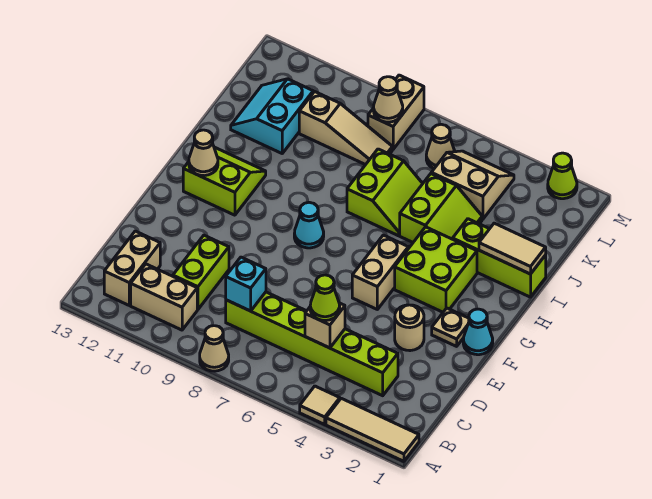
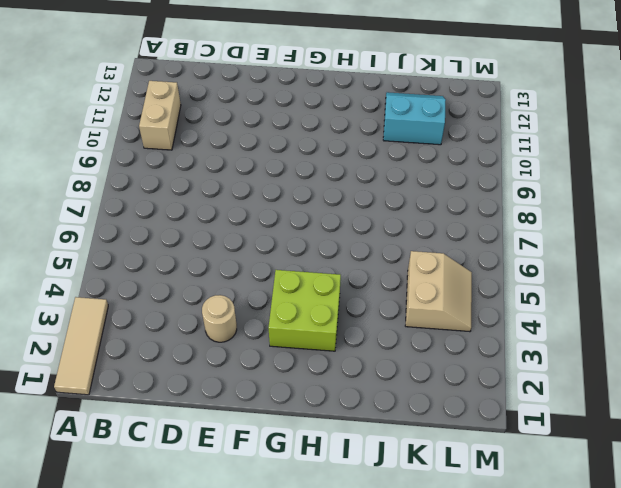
none -> tan 1x1 tile [300,386,340,424]
none -> tan 1x1 cone [200,326,229,371]
none -> tan 1x2 brick [104,231,160,305]

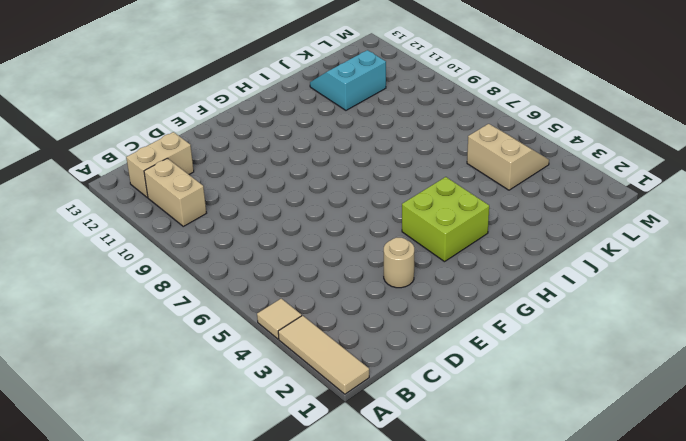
none -> tan 1x1 cone [200,326,229,371]
none -> lime 1x6 brick [226,292,398,396]
none -> lime 1x2 brick [173,235,229,310]

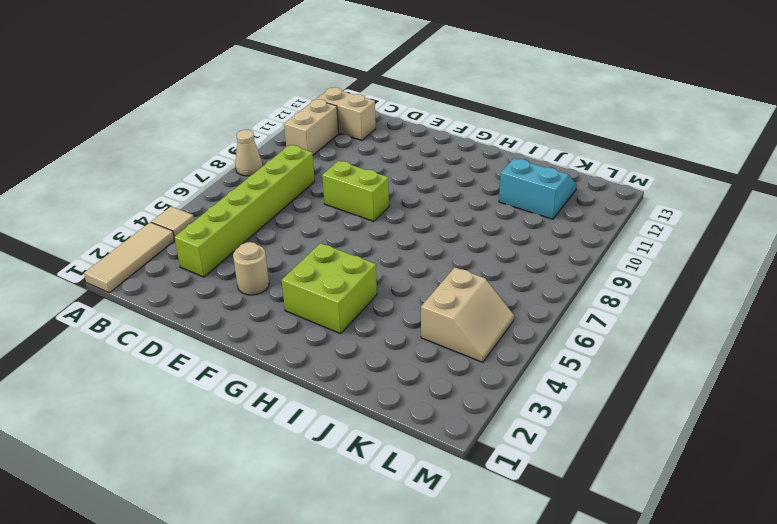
lime 1x2 brick [322,161,389,221] -> lime 1x2 brick moved to [173,235,229,310]
none -> cyan 1x1 cone [463,309,493,355]
none -> tan 1x1 plate [432,308,469,346]
none -> tan 1x2 brick [352,235,408,309]

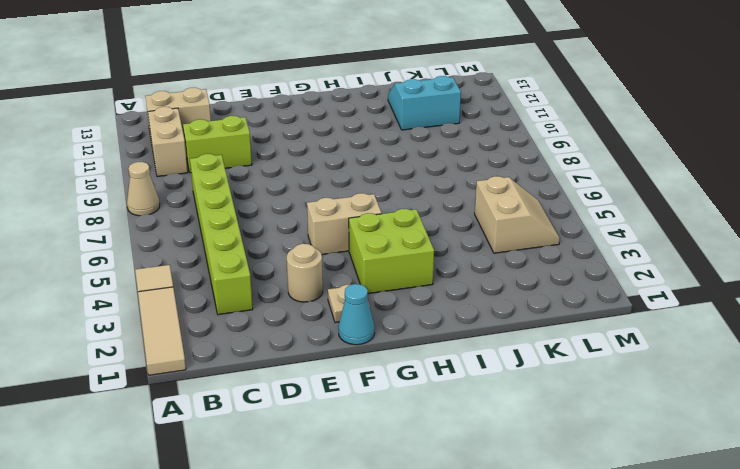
none -> cyan 1x1 cone [294,202,324,248]
none -> lime 2x2 slope [183,147,266,215]
none -> lime 1x3 brick [453,219,546,297]

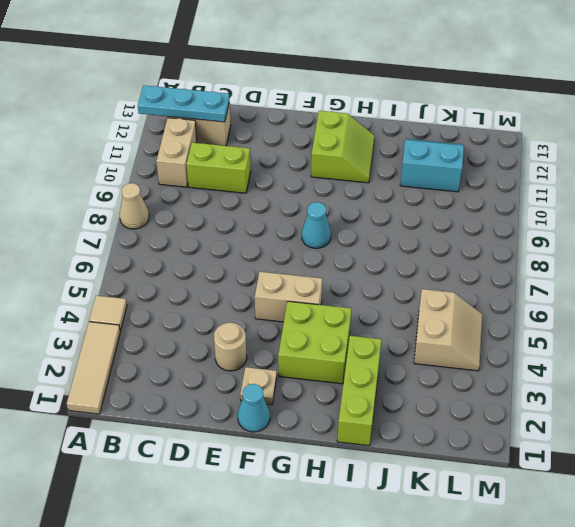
cyan 1x3 plate [138,85,229,122] -> none
none -> lime 1x6 brick [226,292,398,396]
none -> lime 2x2 slope [400,174,482,242]
none -> lime 2x2 slope [347,149,423,236]

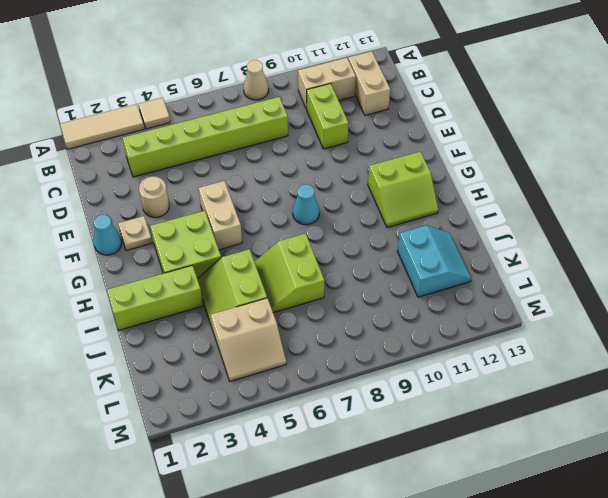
none -> tan 1x3 slope [299,92,392,165]
none -> tan 1x1 cone [426,124,455,168]
none -> tan 1x2 brick [368,75,424,149]

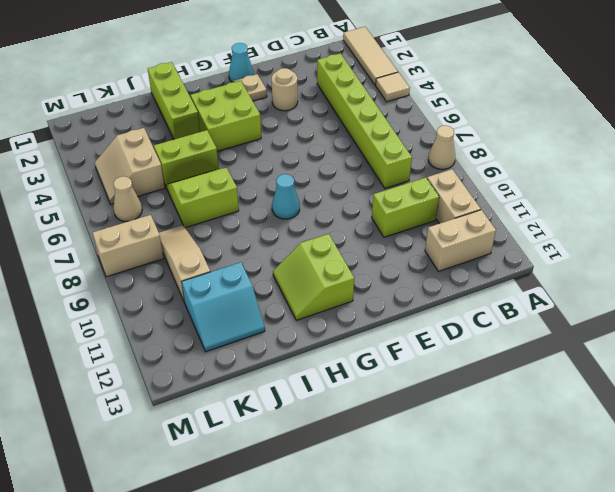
none -> tan 1x2 brick [352,235,408,309]
none -> lime 1x1 cone [548,153,577,199]
none -> tan 1x1 brick [305,303,345,348]

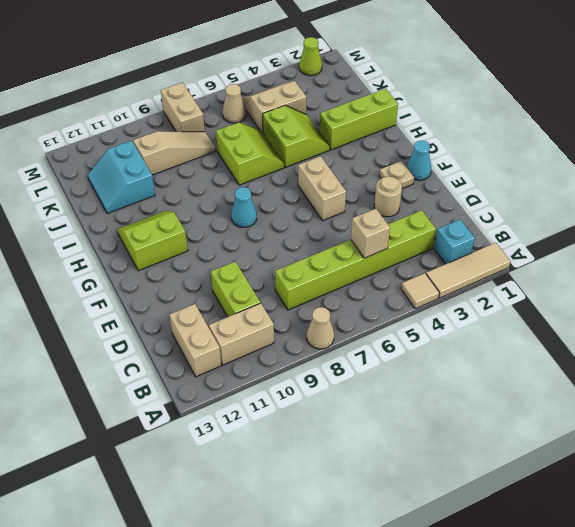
cyan 1x1 brick [434,220,475,264] -> cyan 1x1 brick moved to [226,257,266,311]
none -> lime 2x2 brick [395,227,477,312]
none -> tan 1x1 cone [189,130,218,176]
none -> tan 1x2 tile [479,223,546,274]

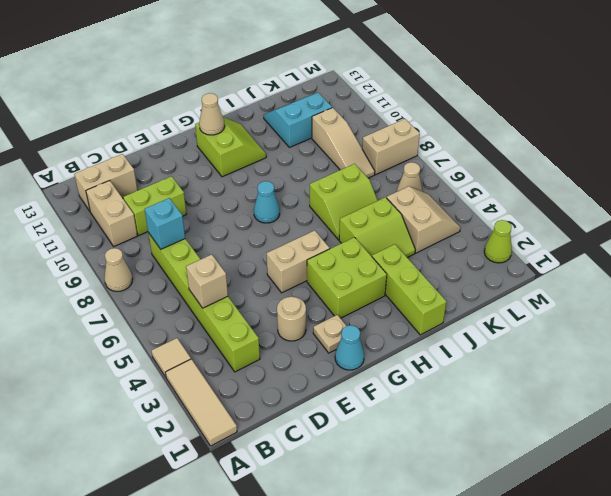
none -> tan 1x2 tile [479,223,546,274]
none -> tan 1x1 cone [374,77,403,122]
none -> lime 1x1 cone [310,275,340,321]

